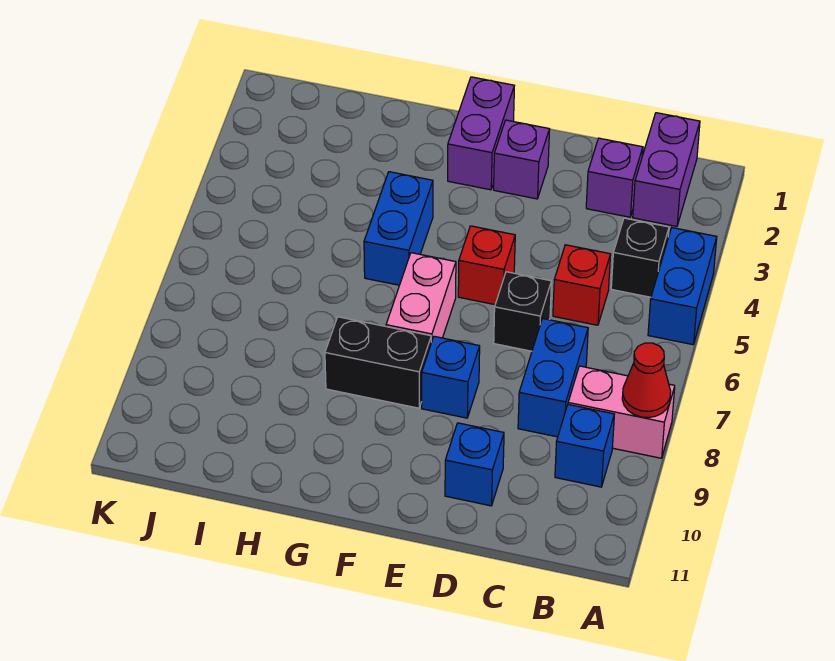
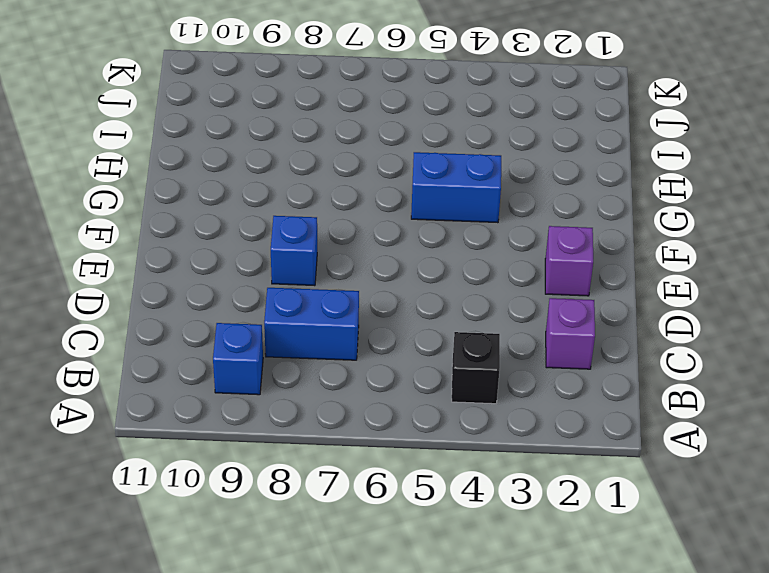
none -> blue 1x2 brick [648,228,717,345]
none -> pink 1x2 brick [568,366,675,458]
none -> purple 1x2 brick [633,113,700,226]

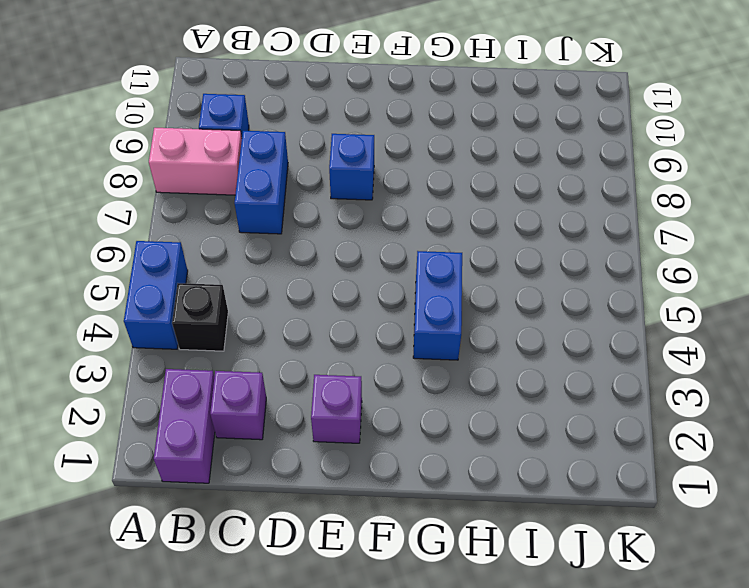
none -> red 1x1 brick [553,245,611,325]
none -> black 1x1 brick [494,272,551,351]
none -> blue 1x1 brick [445,423,504,506]

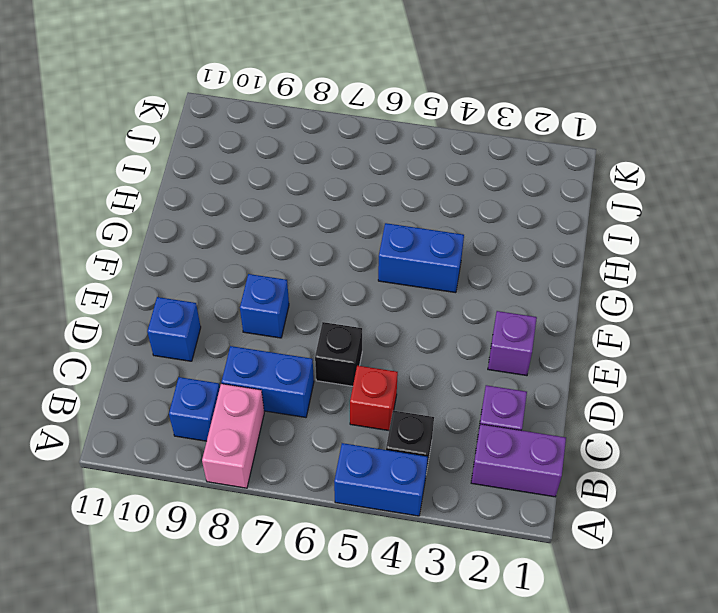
none -> red 1x1 brick [458,226,515,305]
none -> purple 1x2 brick [448,77,514,190]
none -> pink 1x2 brick [386,253,456,342]

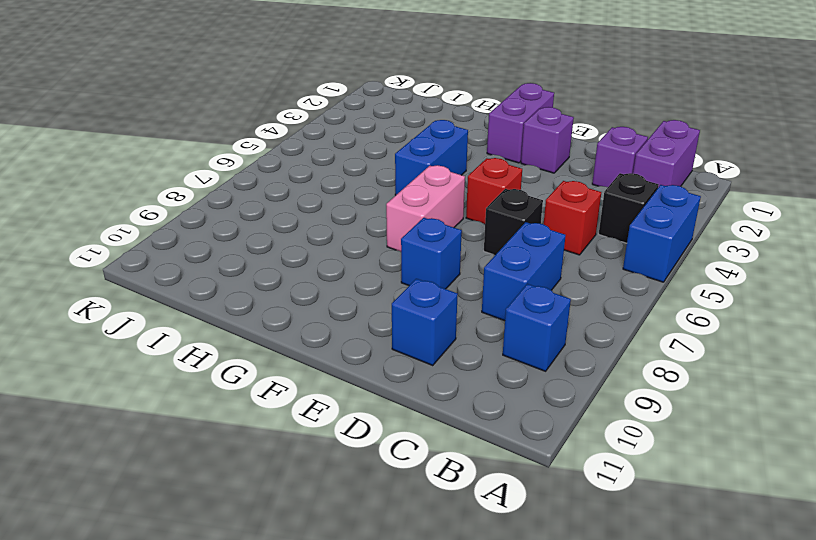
none -> pink 1x2 brick [568,366,675,458]
none -> black 1x2 brick [325,317,431,408]
none -> red 1x1 cone [622,343,671,418]

